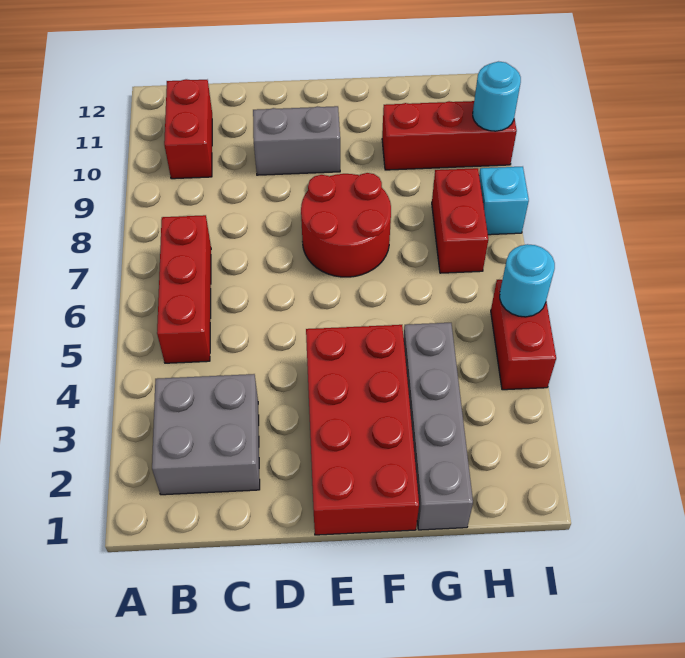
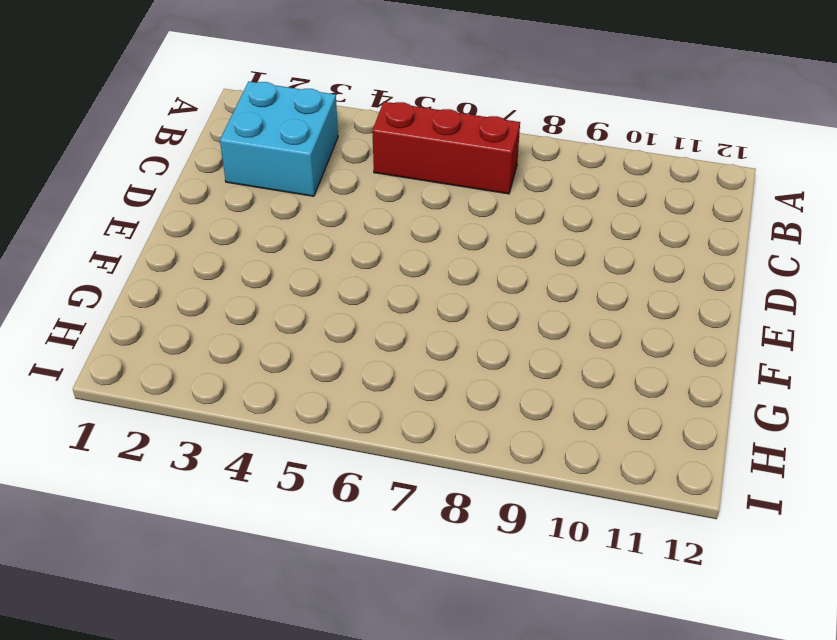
cyan 2x2 brick [220,82,338,196] -> grey 2x2 brick [152,374,260,495]
none -> red 1x2 brick [164,79,212,179]
none -> grey 1x2 brick [253,106,340,175]
none -> red 2x4 brick [306,325,419,535]

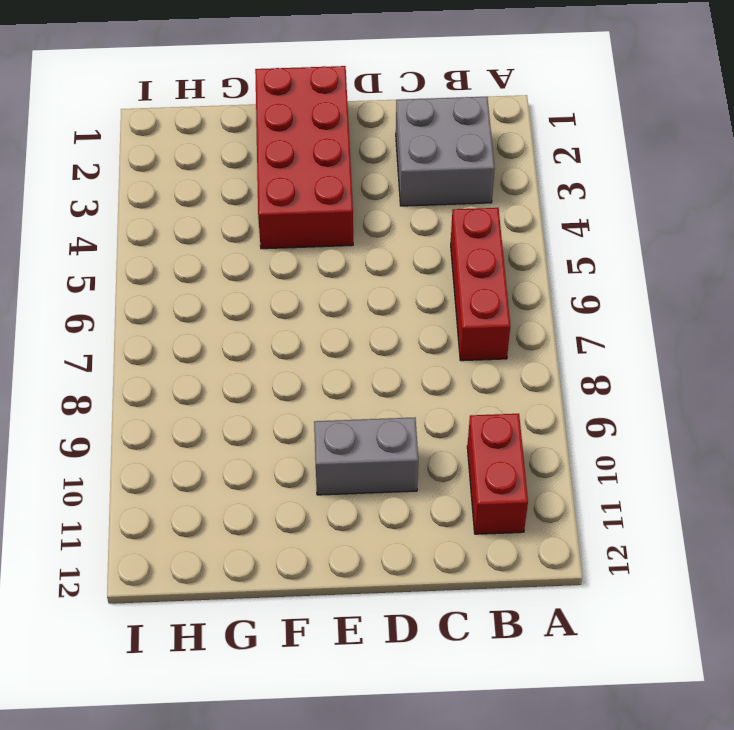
none -> red 2x2 round brick [301,173,391,277]
none -> grey 1x4 brick [403,323,473,530]
none -> red 1x3 brick [382,101,517,170]

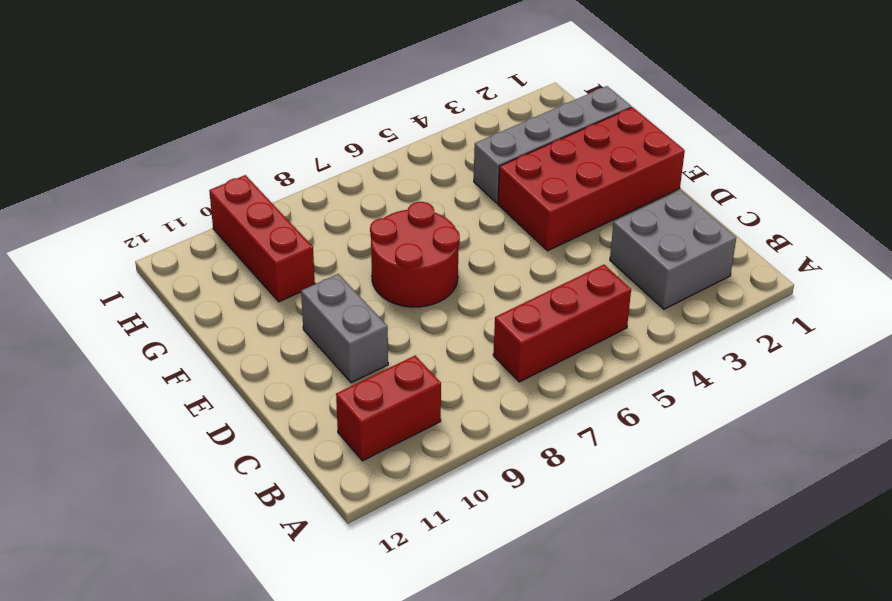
none -> red 1x2 brick [432,168,488,273]
none -> red 1x2 brick [491,280,556,390]
none -> cyan 1x1 brick [479,167,529,235]

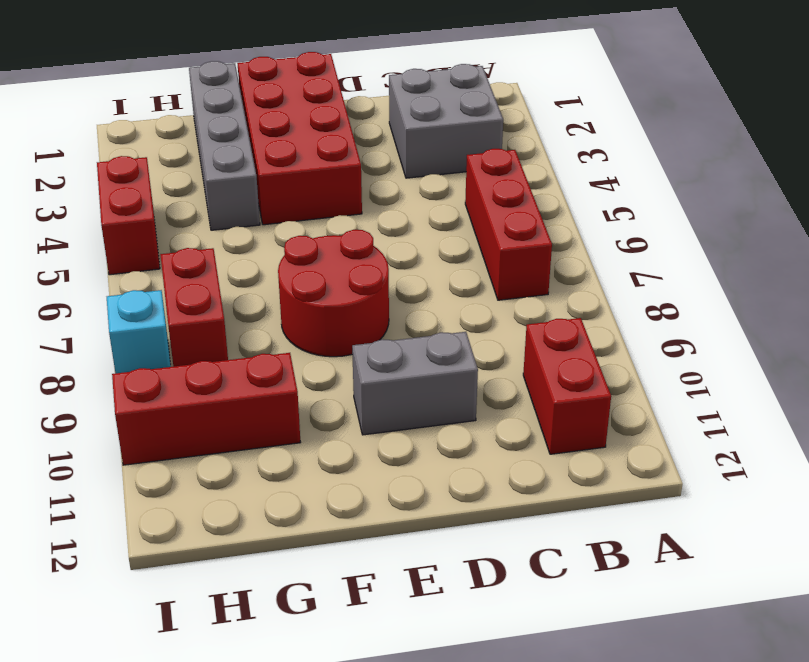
none -> cyan 1x1 round brick [500,244,555,317]
none -> cyan 1x1 round brick [473,61,521,131]

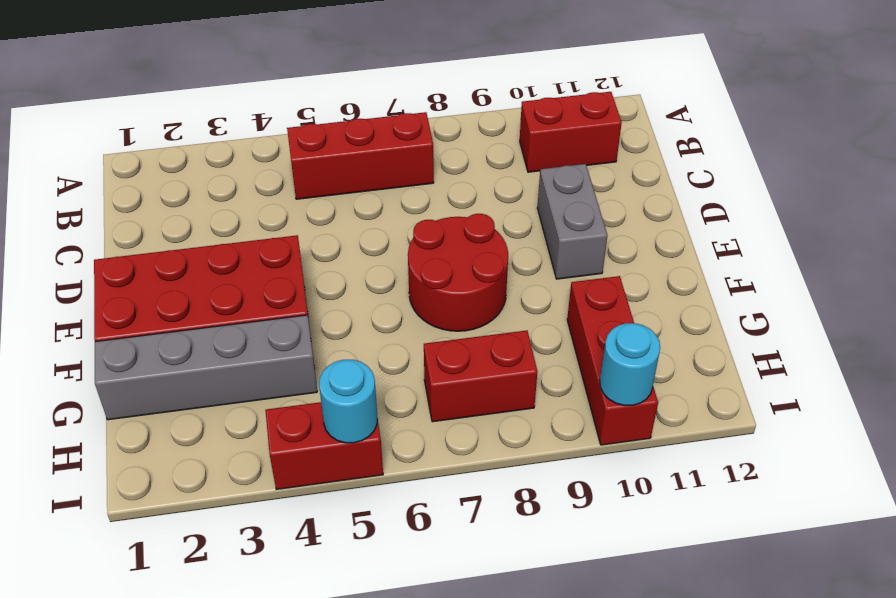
none -> grey 2x2 brick [152,374,260,495]
none -> cyan 1x1 brick [479,167,529,235]

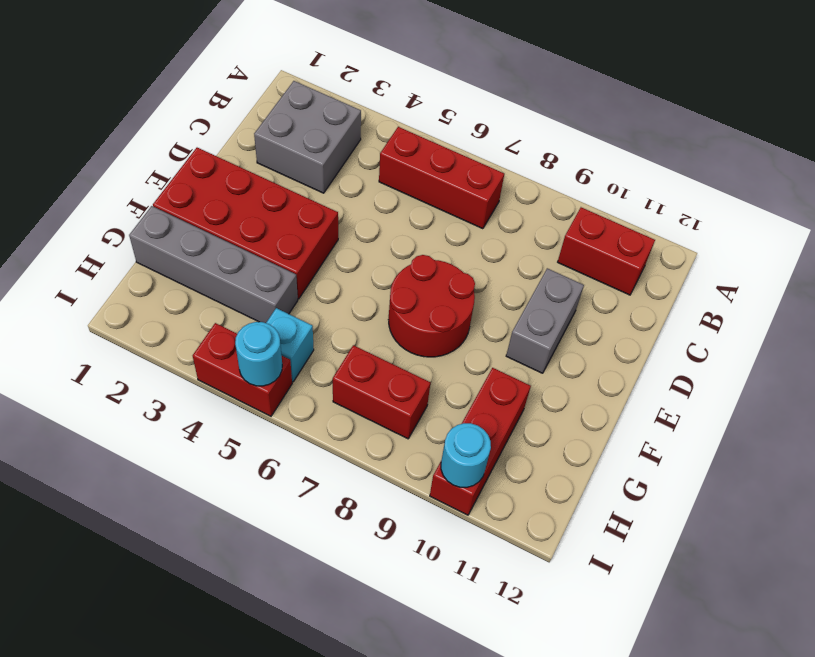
cyan 1x1 brick [266,308,314,382] -> cyan 1x1 brick moved to [479,167,529,235]

